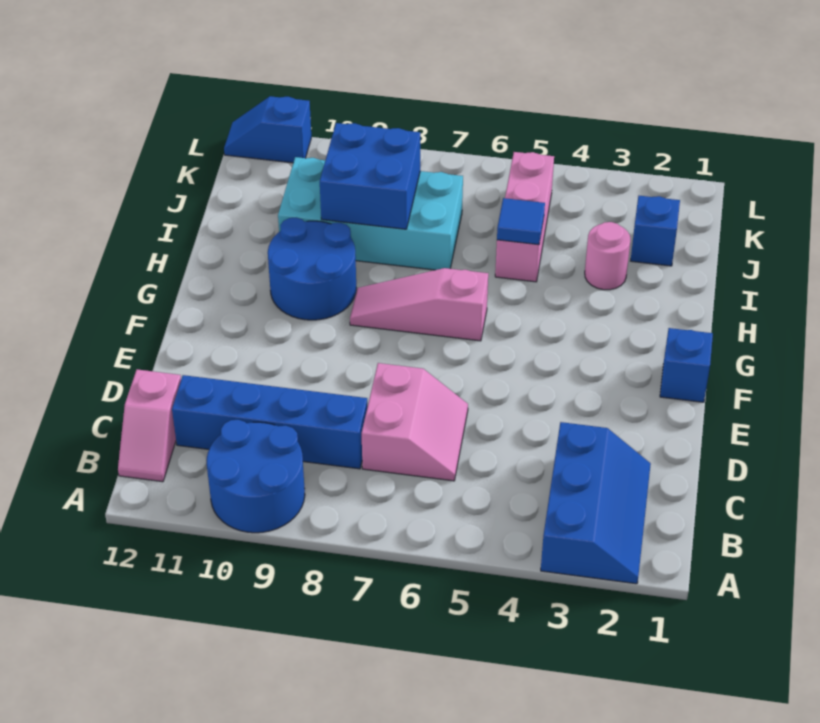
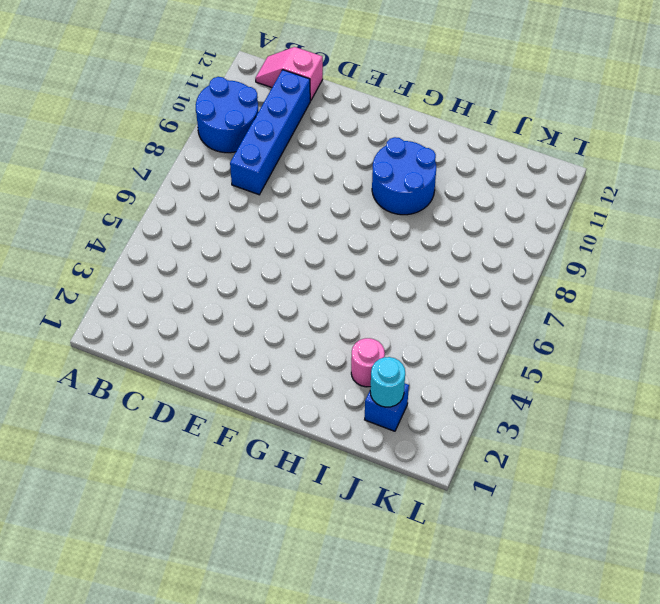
cyan 1x1 round brick [370,357,405,407] -> none
none -> blue 2x3 slope [541,422,651,584]
none -> pink 2x2 slope [362,363,468,481]
none -> blue 1x1 brick [660,328,713,402]

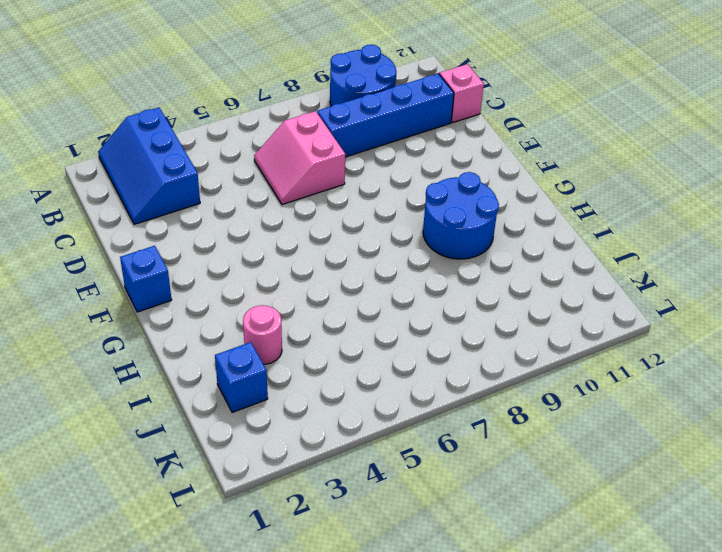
none -> pink 1x3 slope [350,268,488,341]
none -> pink 1x3 brick [495,152,554,282]
none -> cyan 2x4 brick [278,157,463,270]

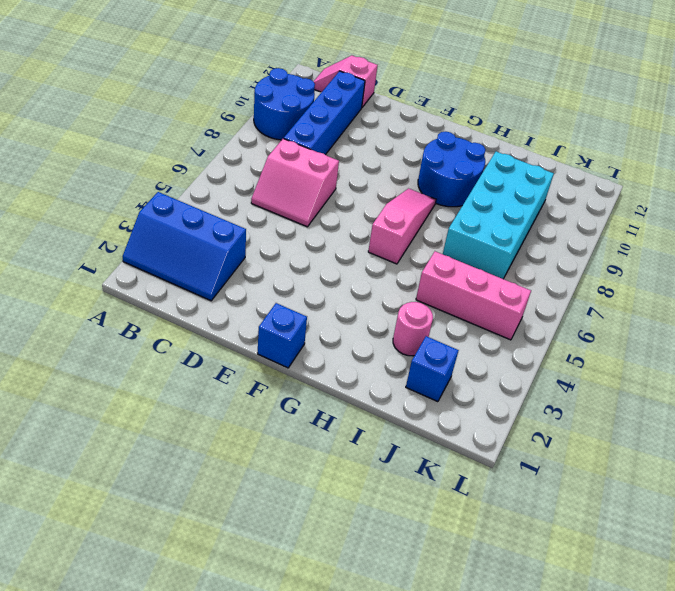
none -> blue 1x2 slope [224,96,311,163]
none -> blue 1x1 tile [497,198,545,245]
none -> blue 2x2 brick [320,123,420,229]

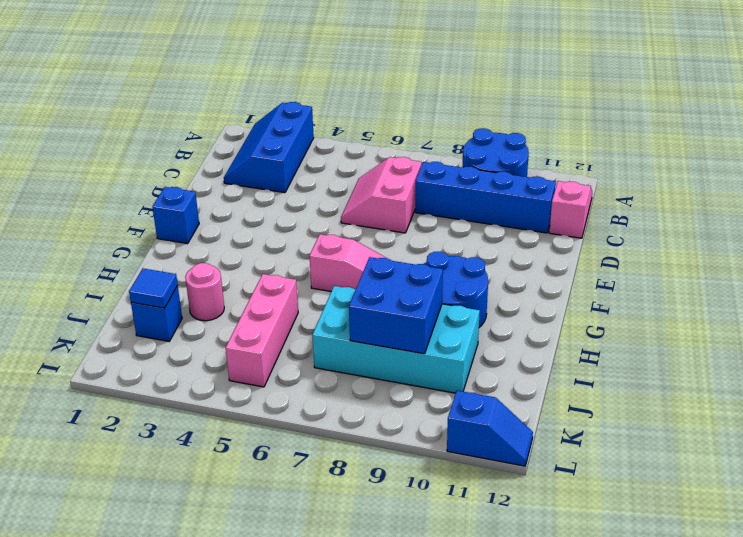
blue 1x1 tile [129,268,178,308] -> blue 1x1 tile moved to [497,198,545,245]

